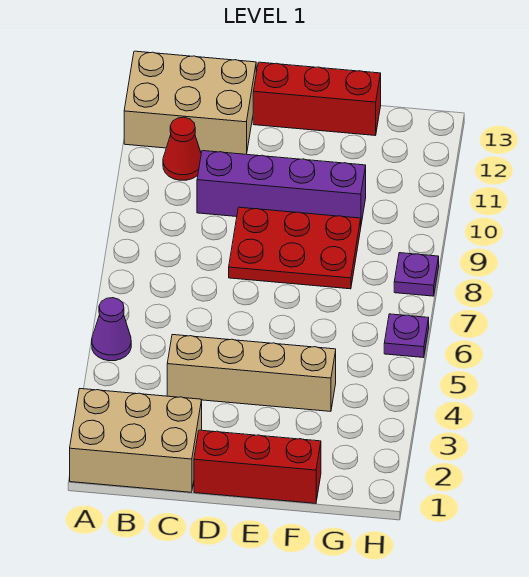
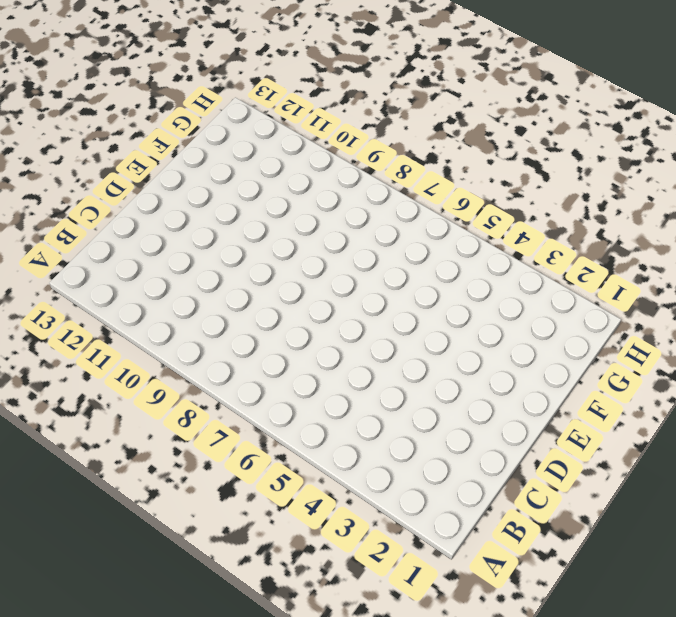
none -> tan 2x3 brick [70,389,202,492]
none -> purple 1x1 cone [92,298,131,361]

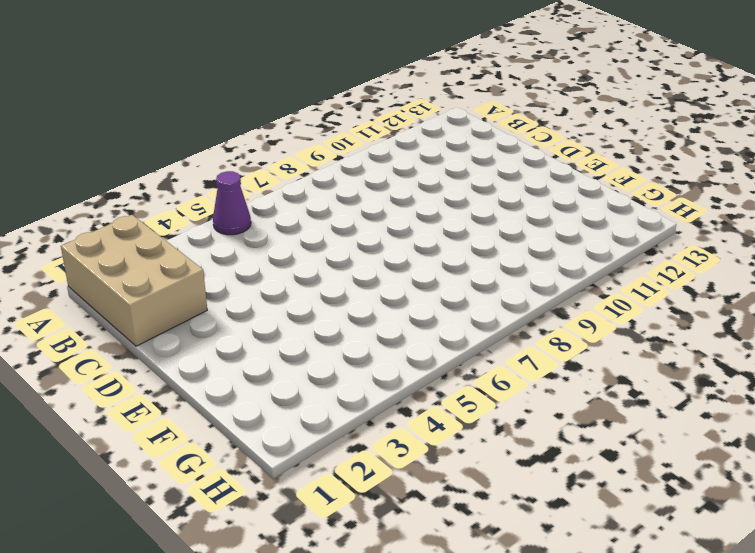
none -> tan 2x3 brick [124,51,256,154]
none -> red 1x1 cone [163,117,201,180]

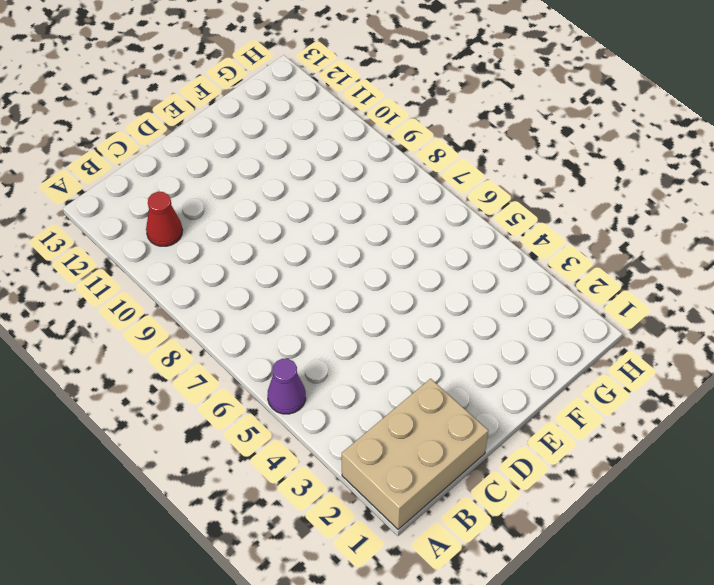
none -> tan 2x3 brick [124,51,256,154]
none -> tan 1x4 brick [167,335,336,411]

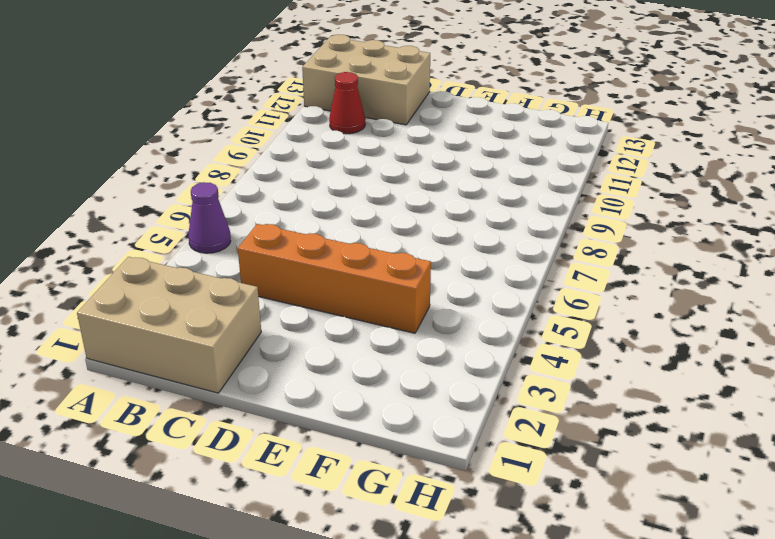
orange 1x4 brick [238,224,431,333] -> tan 1x4 brick [167,335,336,411]
none -> purple 1x4 brick [197,151,366,224]
none -> red 1x3 brick [194,430,321,503]

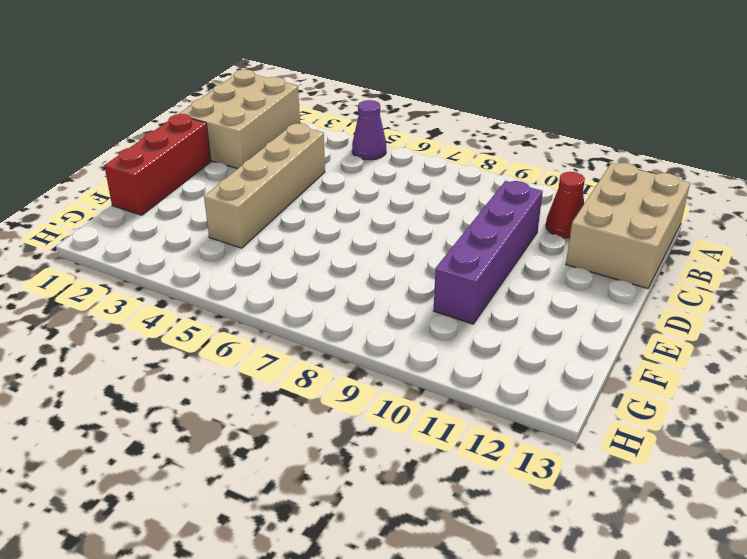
none -> red 2x3 plate [229,207,361,289]
none -> red 1x3 brick [253,62,381,136]

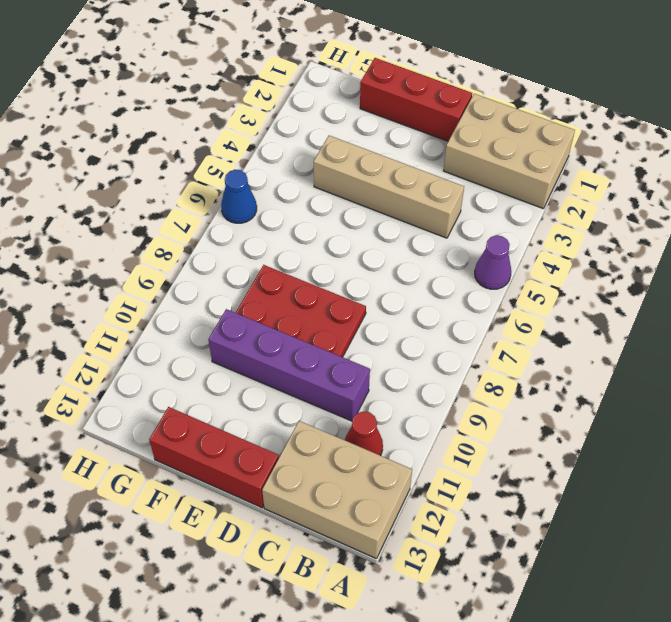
blue 1x1 cone [221,170,257,223] -> purple 1x1 plate [384,314,429,358]
none -> purple 1x1 plate [394,253,439,296]

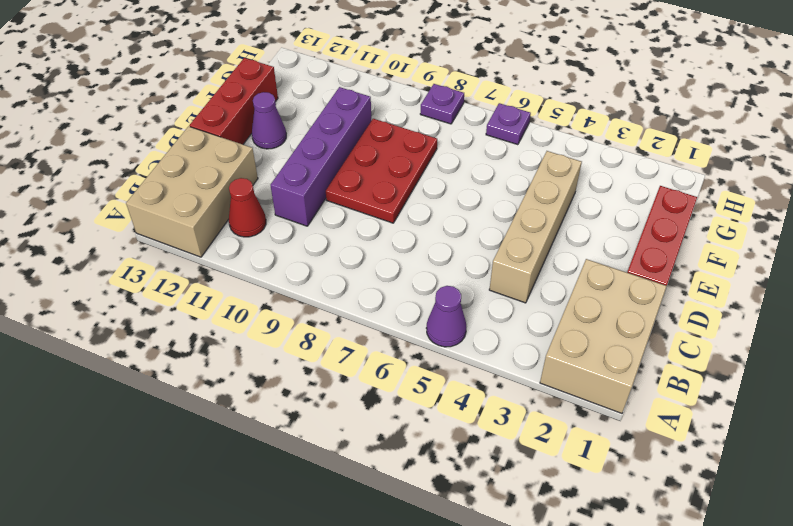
purple 1x1 cone [252,92,286,149] -> none

